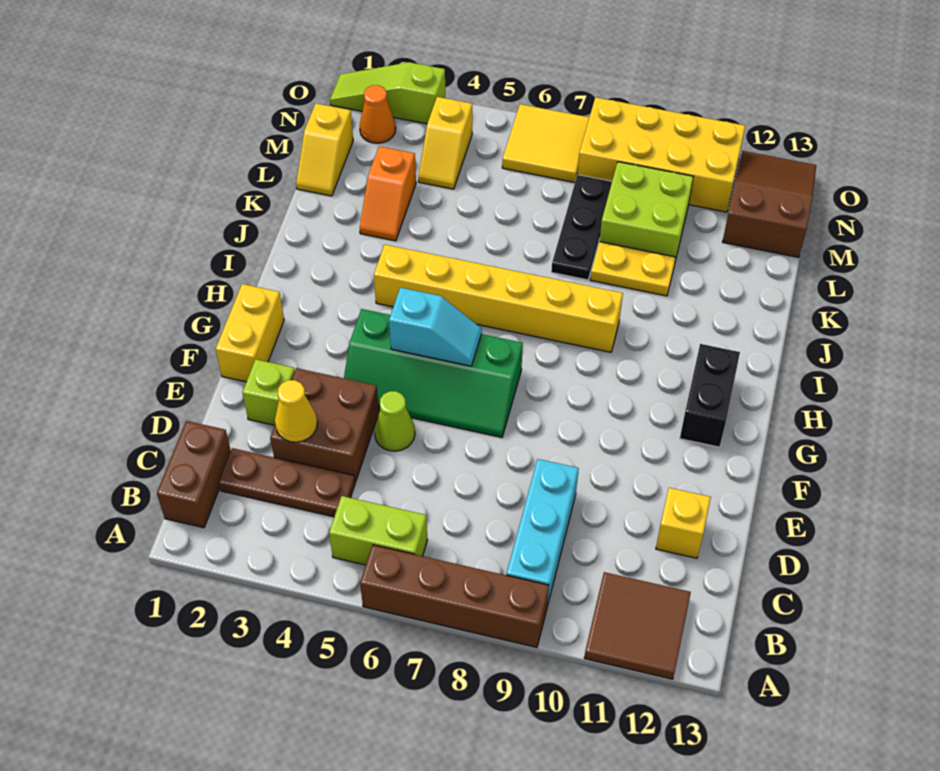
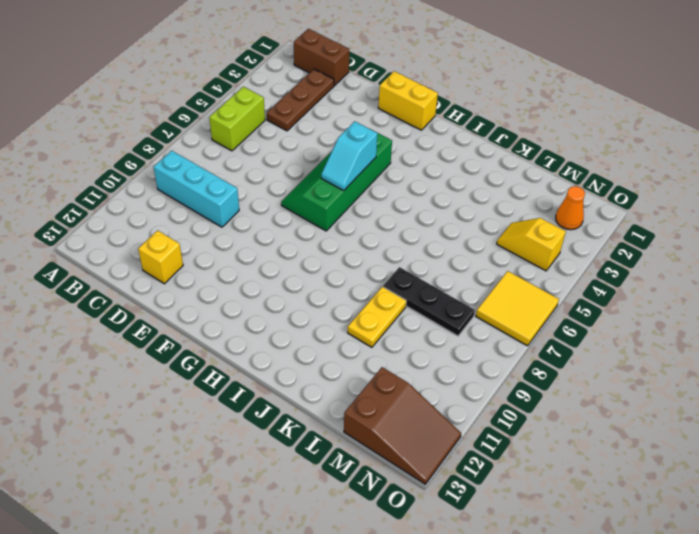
none -> brown 1x4 brick [360,545,549,647]
none -> brown 2x2 tile [584,572,691,679]
none -> brown 2x2 brick [270,368,379,482]

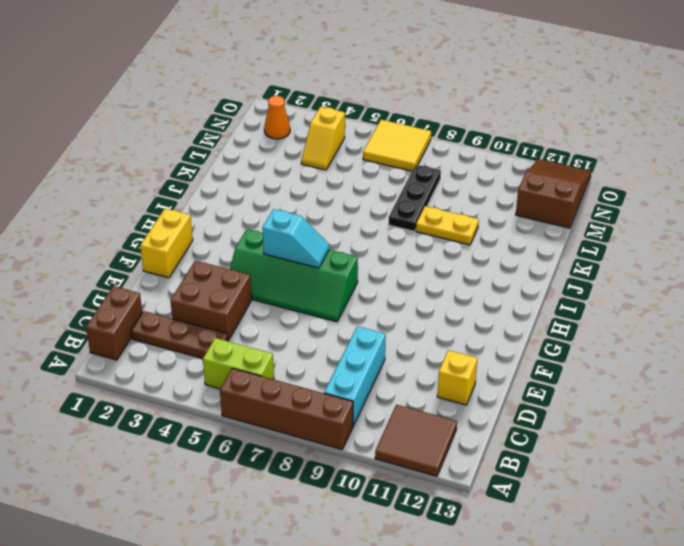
none -> lime 1x1 brick [242,359,295,425]
none -> lime 1x1 cone [374,391,415,451]
none -> black 1x2 brick [680,344,740,447]

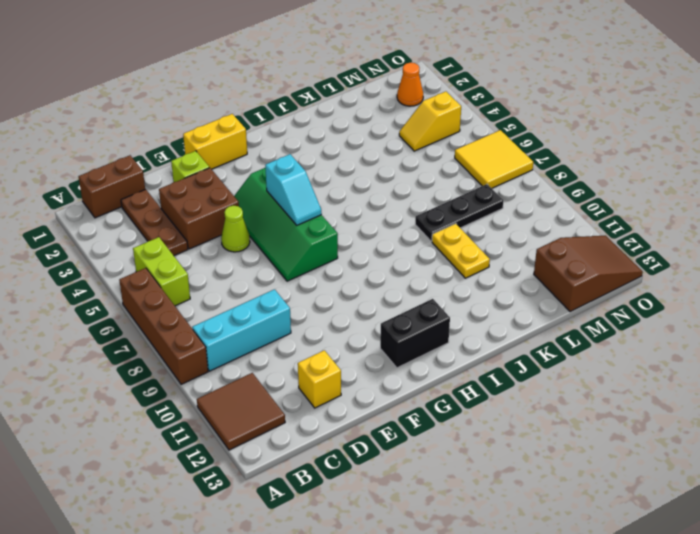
none -> yellow 1x6 brick [374,245,623,352]
none -> orange 1x2 slope [360,146,416,241]
none -> yellow 1x2 slope [296,103,353,196]

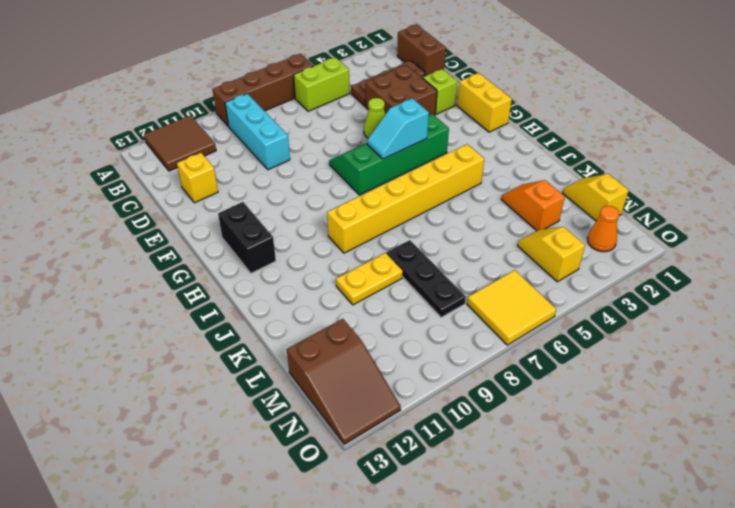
none -> lime 2x2 brick [599,162,693,260]
none -> yellow 2x4 brick [578,97,745,212]
none -> lime 1x3 slope [330,62,445,124]

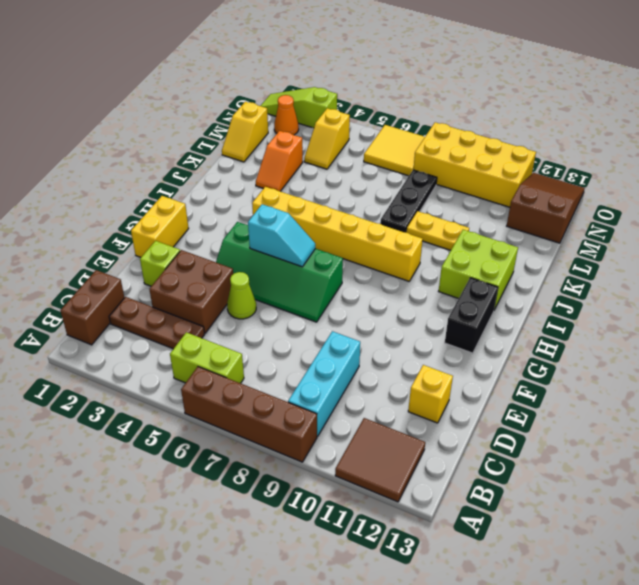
lime 2x2 brick [439,230,518,310] -> lime 2x2 brick moved to [599,162,693,260]
none -> yellow 1x1 cone [275,380,317,442]

